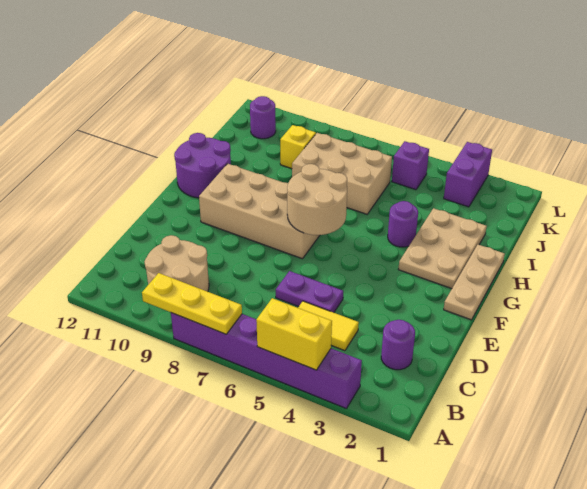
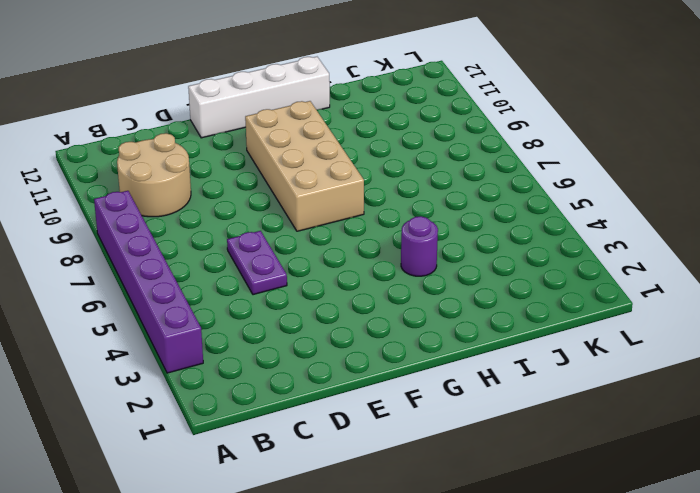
white 1x4 brick [188,57,330,138] -> purple 2x2 round brick [174,133,231,198]
none -> purple 1x1 round brick [381,320,415,370]
none -> yellow 1x2 tile [298,301,359,351]
none -> tan 1x3 plate [444,245,505,320]

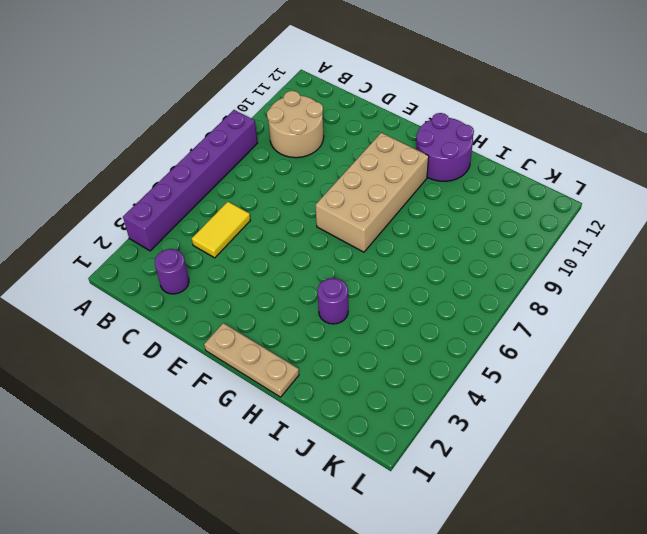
none -> purple 1x2 plate [276,271,343,313]
none -> tan 2x3 plate [398,208,487,289]
none -> tan 2x3 brick [292,133,392,214]

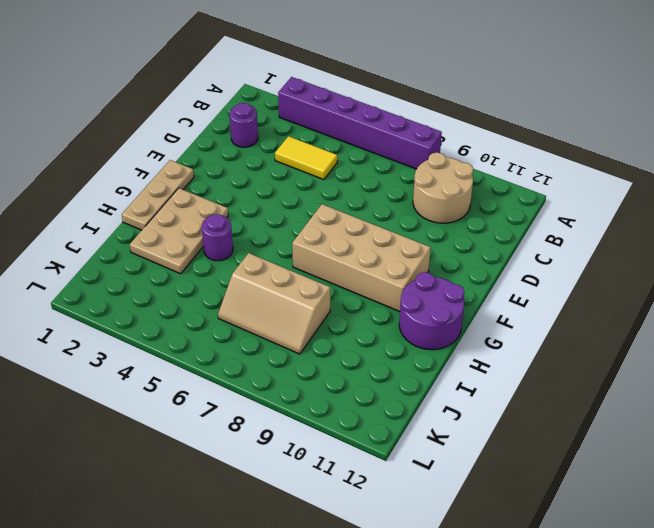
tan 2x3 slope [218,253,330,354] -> tan 2x3 brick [292,133,392,214]
none -> purple 1x2 plate [276,271,343,313]
none -> yellow 1x1 brick [280,125,316,169]
none -> purple 1x2 brick [444,142,492,207]

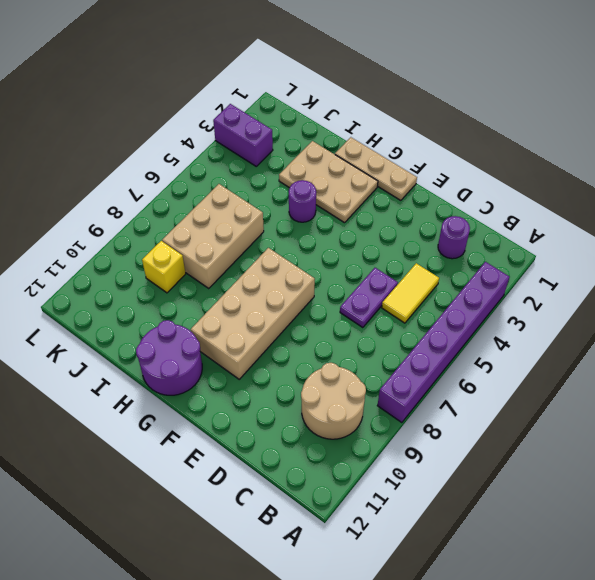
none -> purple 1x1 brick [392,141,429,190]
none -> purple 1x1 round brick [250,96,276,139]
none -> yellow 1x2 brick [256,298,332,370]

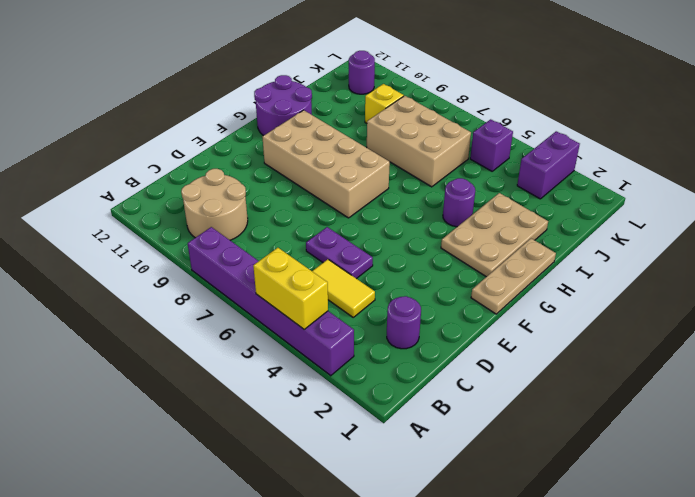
none -> yellow 1x3 plate [142,273,242,334]
none -> tan 2x2 round brick [287,164,347,235]

